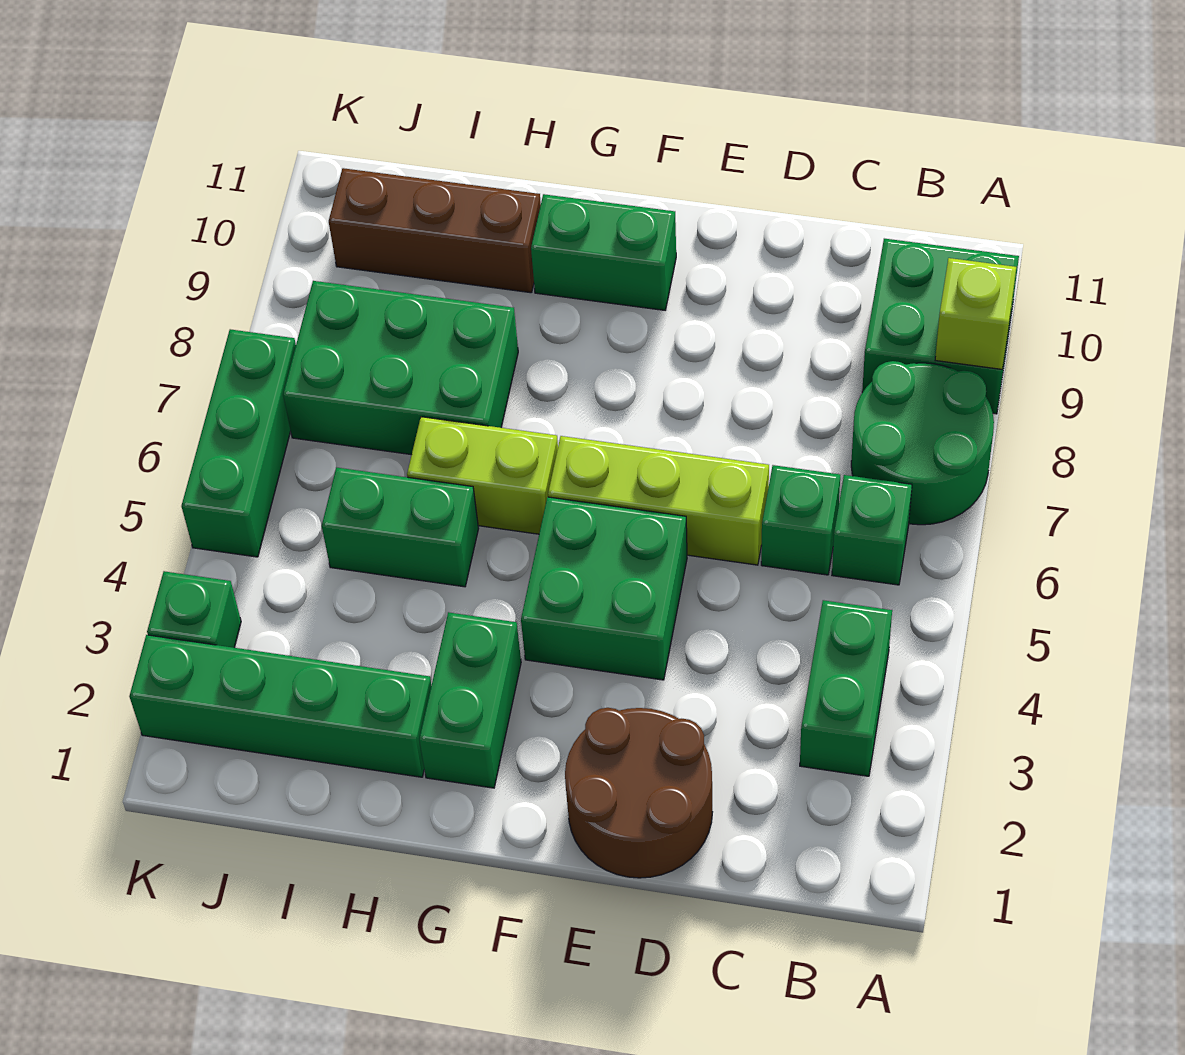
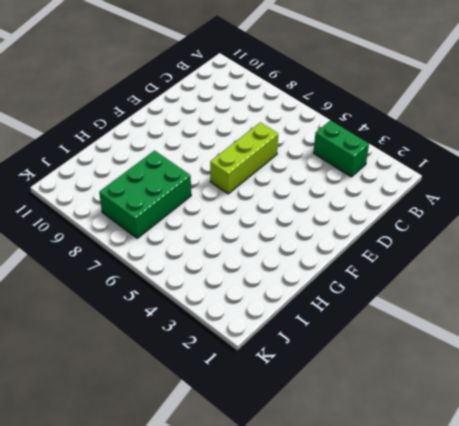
none -> green 2x2 round brick [851,361,994,525]
none -> green 2x2 brick [862,239,1019,414]
none -> green 1x1 brick [832,475,912,585]

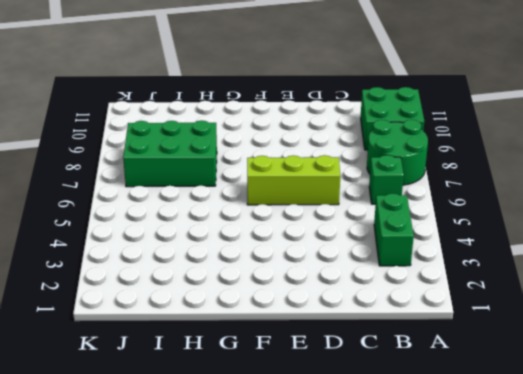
none -> green 1x1 brick [761,465,840,575]
none -> brown 2x2 round brick [565,708,712,878]
none -> green 2x2 brick [521,497,687,680]

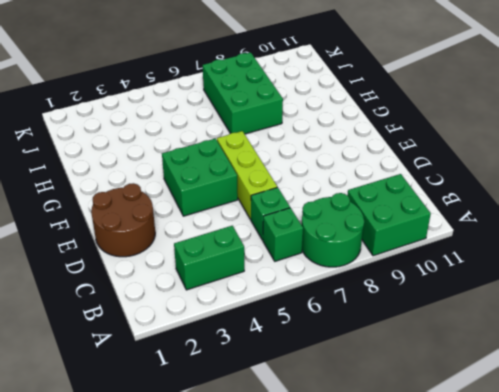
none -> green 1x2 brick [531,194,676,310]
none -> green 1x2 brick [419,612,521,788]
none -> lime 1x2 brick [407,417,558,534]

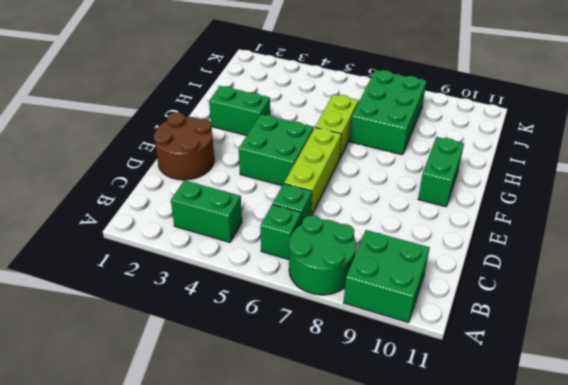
none -> green 1x4 brick [129,635,431,777]
none -> green 1x2 brick [322,467,479,587]
none -> brown 1x3 brick [329,168,541,293]

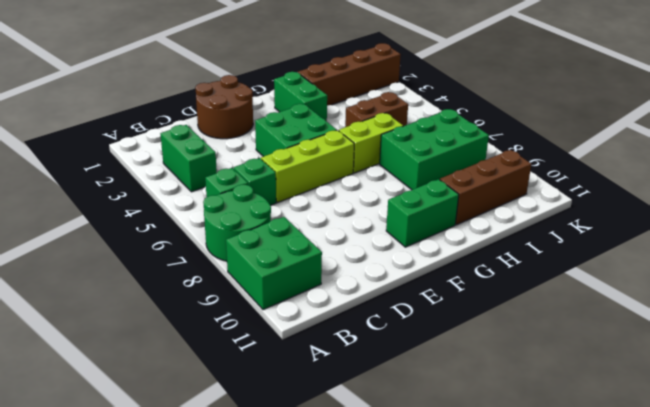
brown 1x4 brick [298,43,401,106] -> green 1x4 brick [129,635,431,777]
brown 1x2 brick [345,92,408,127] -> green 1x2 brick [322,467,479,587]
none -> green 1x1 brick [147,571,241,648]
none -> green 1x3 brick [181,329,296,557]
none -> lime 1x1 brick [935,258,1016,369]

